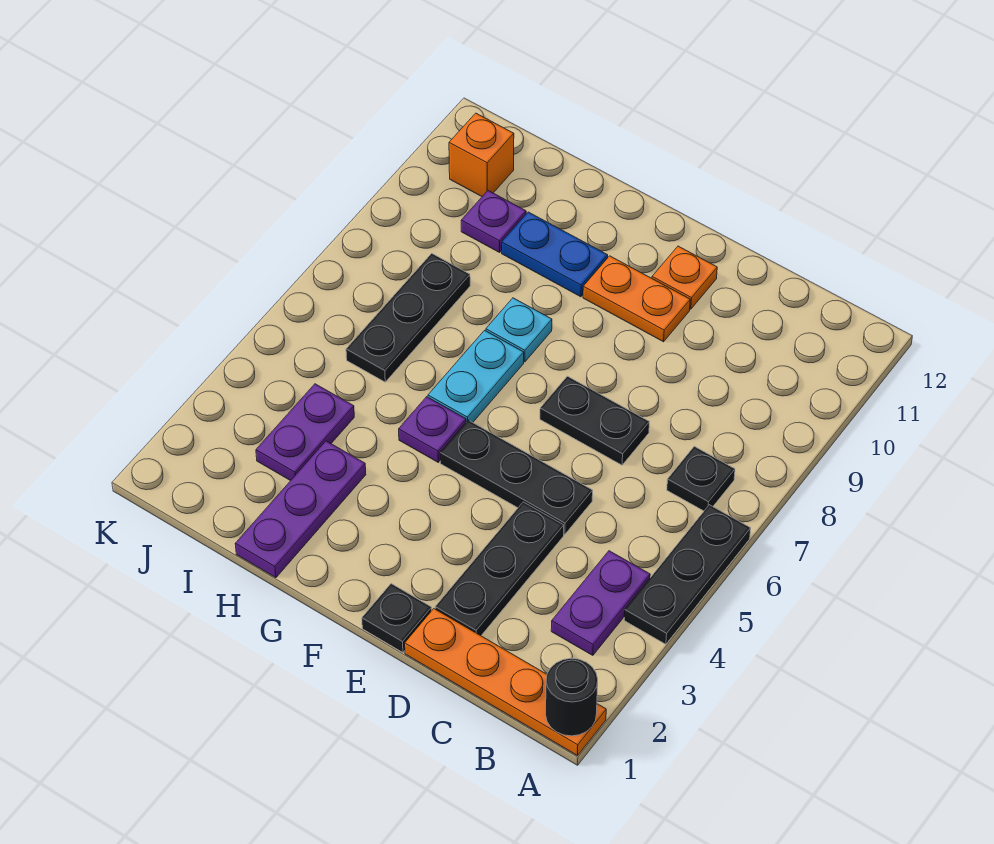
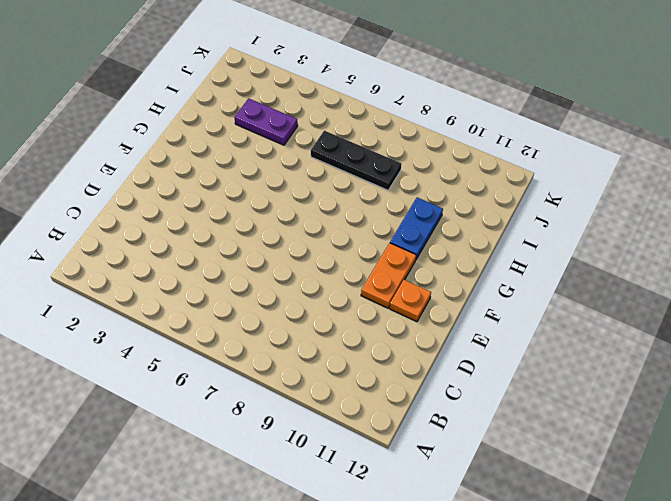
none -> orange 1x4 plate [405,609,606,756]
none -> black 1x3 plate [624,505,751,644]
none -> purple 1x2 plate [551,551,650,655]

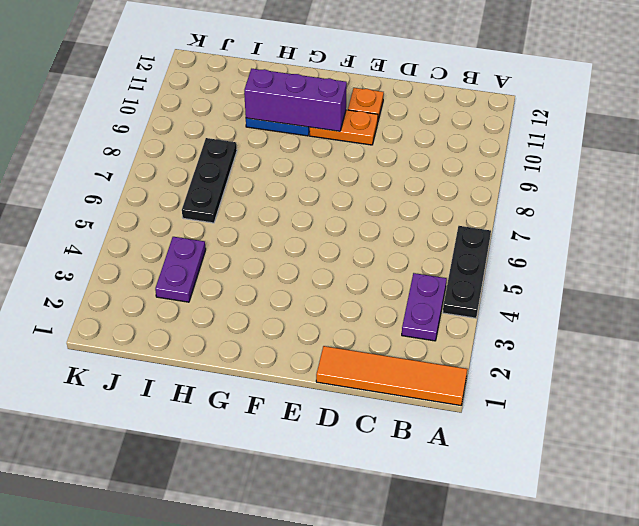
orange 1x4 tile [316,346,467,406] -> orange 1x4 plate [405,609,606,756]
purple 1x3 brick [244,69,347,131] -> none
none -> black 1x1 plate [667,446,735,511]
none -> black 1x3 plate [435,502,564,636]
none -> black 1x3 plate [440,420,593,534]

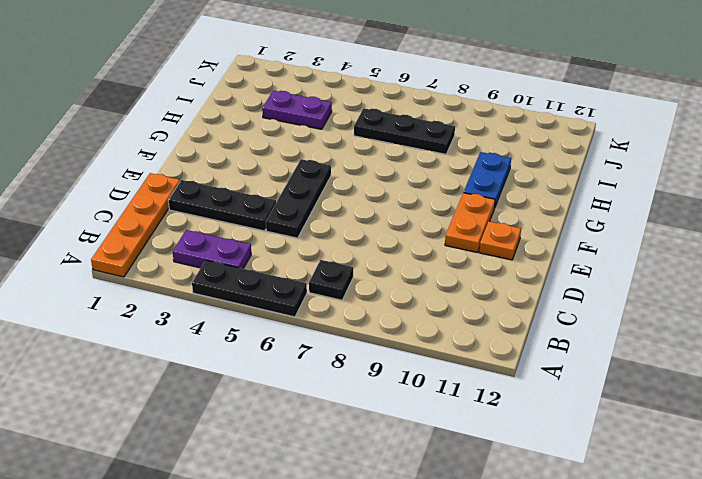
none -> black 1x2 plate [540,376,649,465]
none -> black 1x1 plate [362,584,432,653]
none -> purple 1x1 plate [399,397,466,462]

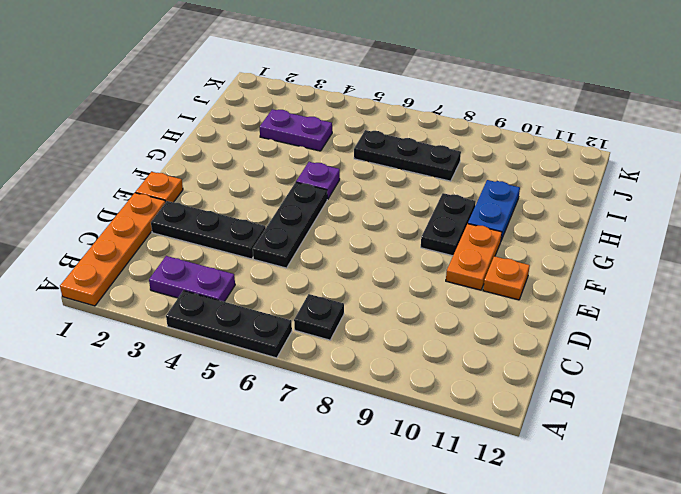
orange 1x1 plate [136,172,183,202] -> black 1x1 plate [362,584,432,653]
black 1x2 plate [421,193,476,256] -> black 1x2 plate moved to [540,376,649,465]
none -> cyan 1x2 plate [428,331,524,422]
none -> cyan 1x1 plate [486,298,552,362]
none -> purple 1x3 plate [235,441,366,578]

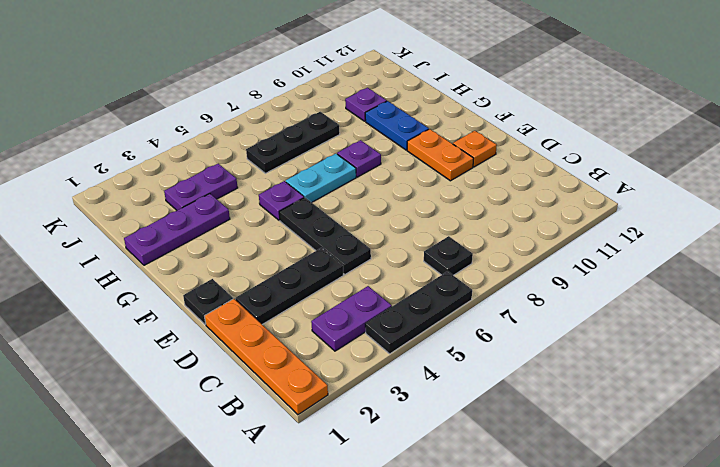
purple 1x1 plate [337,140,381,177] -> cyan 1x1 plate [486,298,552,362]
none -> black 1x2 plate [540,376,649,465]
none -> orange 1x1 brick [449,113,514,196]
none -> black 1x1 round brick [546,658,598,736]

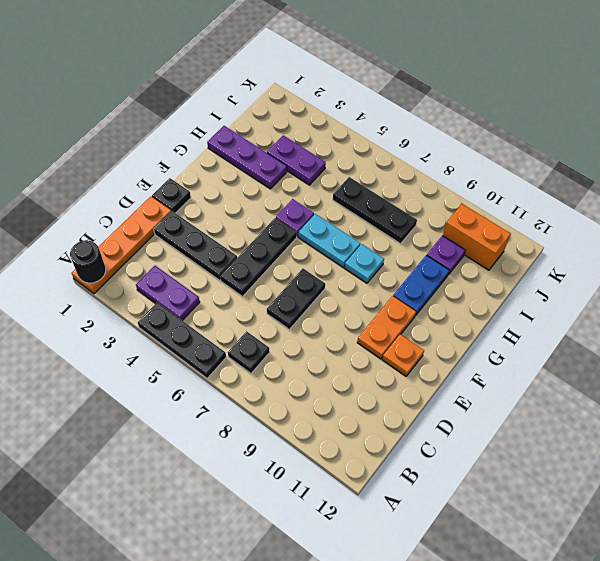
orange 1x2 brick [443,204,510,270] -> orange 1x1 brick [449,113,514,196]

